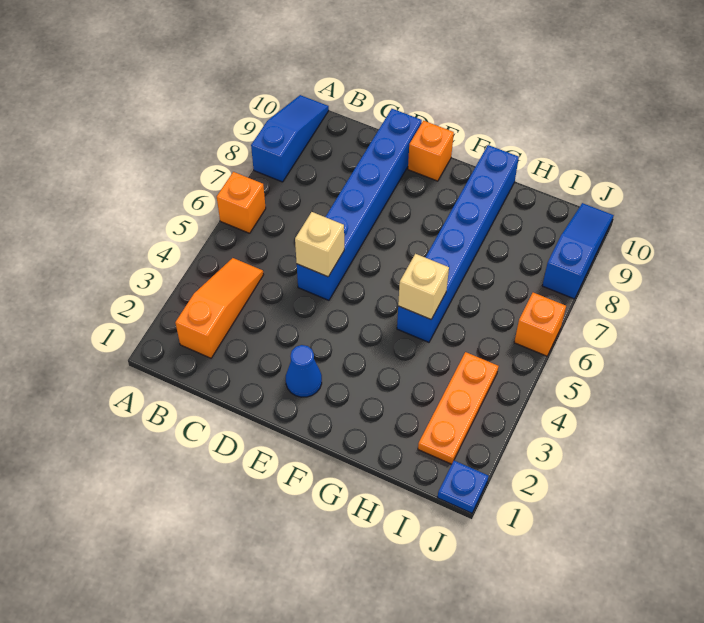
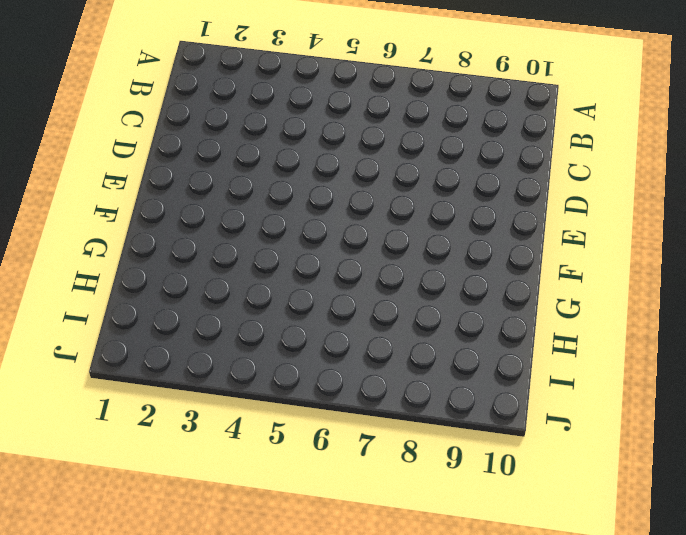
none -> orange 1x1 brick [217,172,266,233]
none -> blue 1x3 slope [251,95,329,182]
none -> orange 1x3 slope [175,258,264,358]

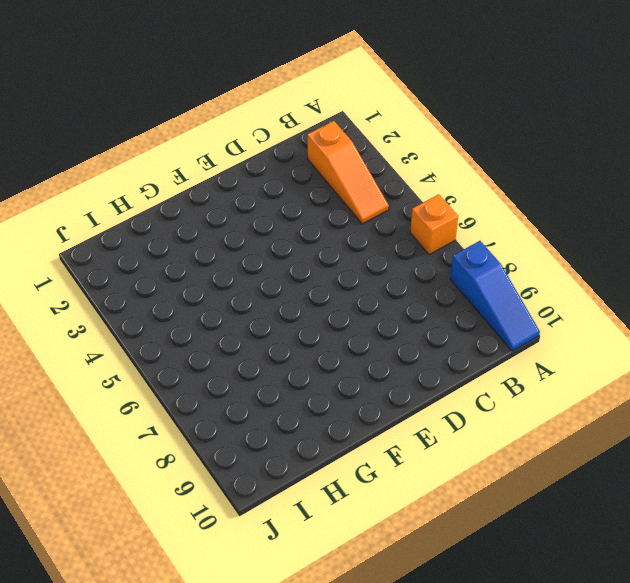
none -> blue 1x6 brick [297,109,422,300]
none -> blue 1x1 cone [286,345,322,397]
none -> orange 1x1 brick [408,121,454,181]

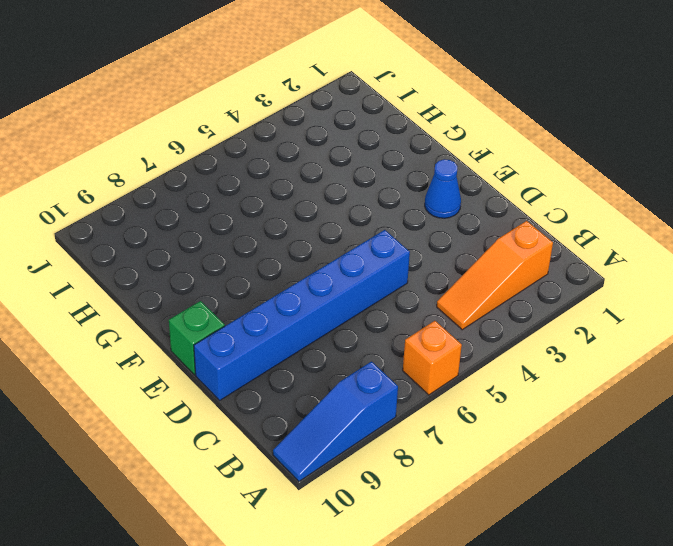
green 1x1 brick [169,301,225,375] -> orange 1x1 brick [408,121,454,181]
none -> blue 1x6 brick [397,145,519,342]
none -> orange 1x3 plate [418,352,498,464]
none -> blue 1x1 plate [438,461,488,513]

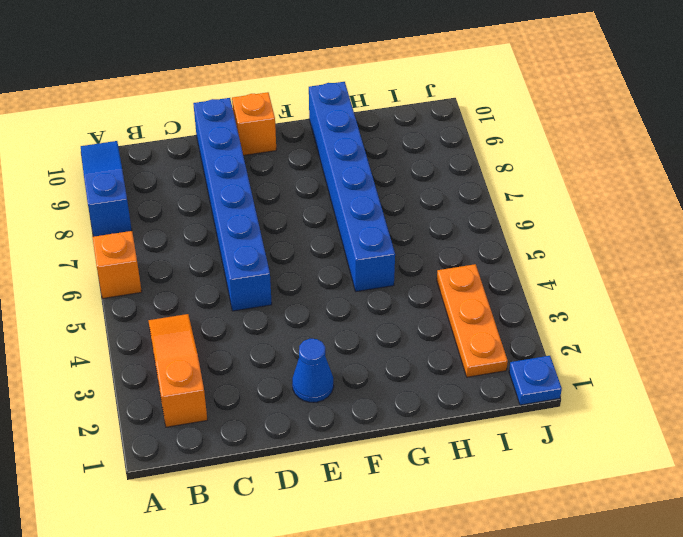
none -> orange 1x1 brick [514,293,566,356]
none -> blue 1x3 slope [542,203,614,299]
none -> tan 1x1 brick [295,212,344,277]

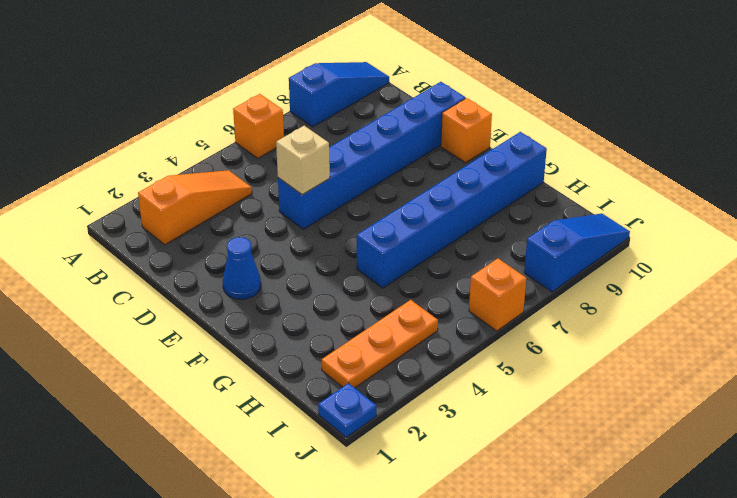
none -> tan 1x1 brick [398,254,449,319]

